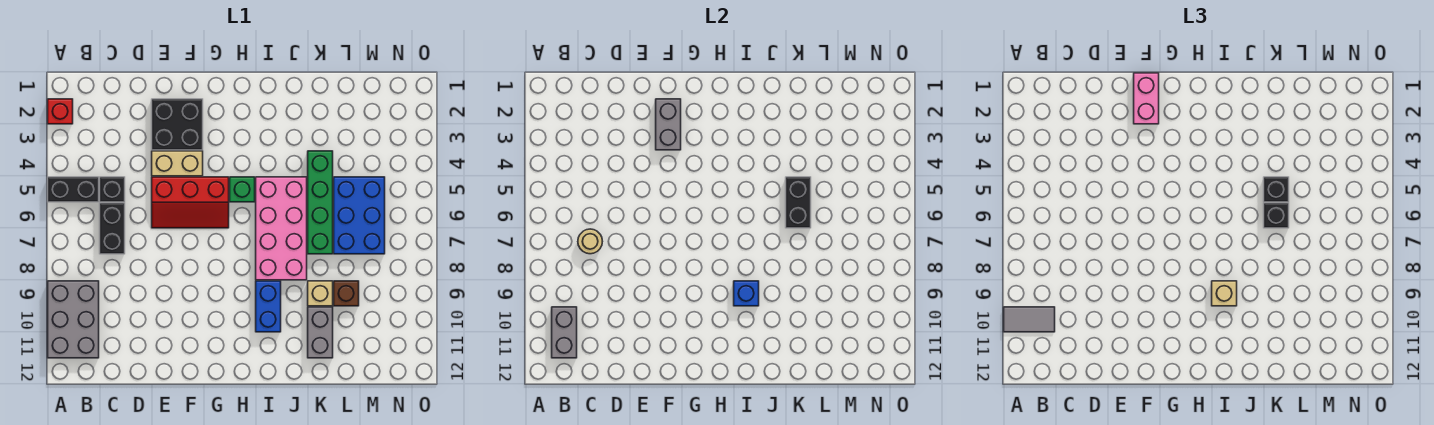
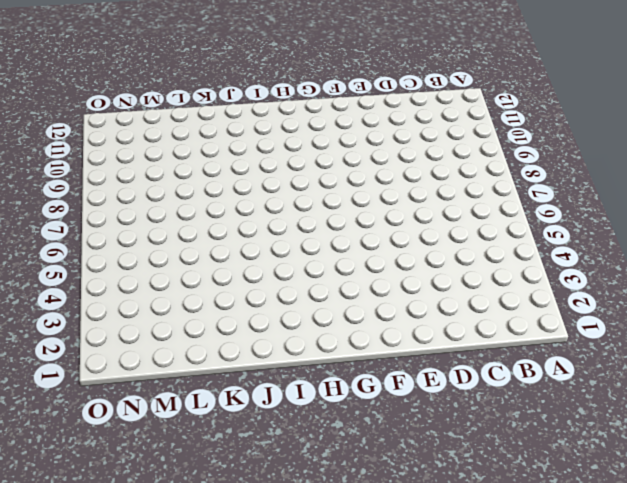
none -> red 1x1 brick [48,99,73,124]
none -> black 1x2 brick [48,177,99,202]
none -> grey 2x3 brick [48,281,99,358]

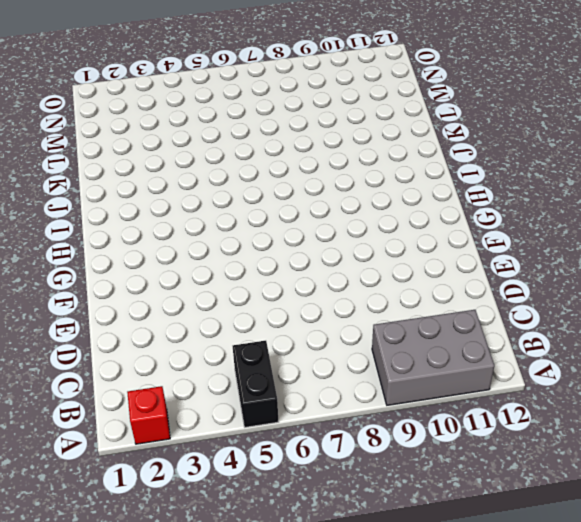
none -> black 1x1 brick [100,177,125,202]
none -> black 1x2 brick [100,203,125,254]
none -> black 2x2 brick [152,99,203,150]

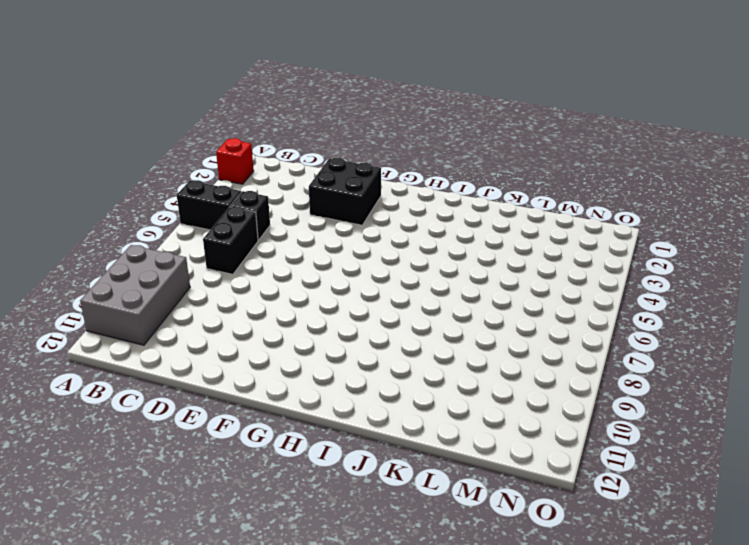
none -> tan 1x2 brick [152,151,203,176]
none -> red 2x3 slope [152,177,229,228]
none -> green 1x1 brick [230,177,255,202]

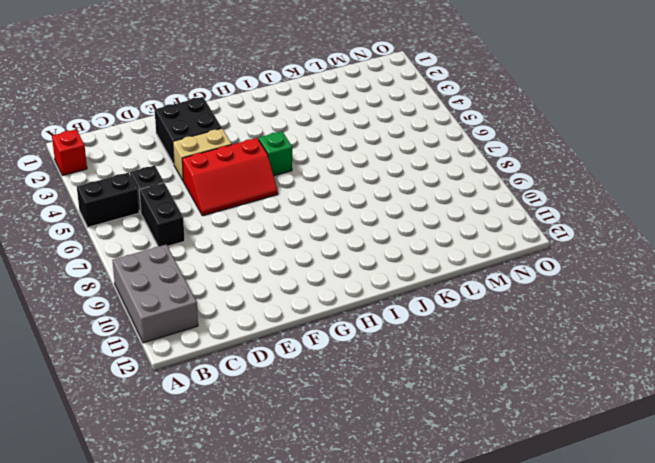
none -> pink 2x4 brick [256,177,307,280]
none -> blue 1x2 brick [256,281,281,332]
none -> green 1x4 brick [308,151,333,254]

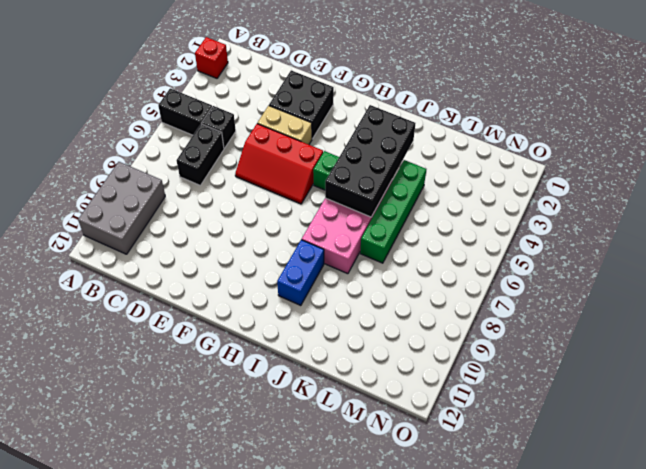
black 2x4 brick [325,105,415,217] -> none
none -> tan 1x1 brick [308,281,333,306]
none -> grey 1x2 brick [308,307,333,358]
none -> blue 2x3 brick [334,177,385,254]

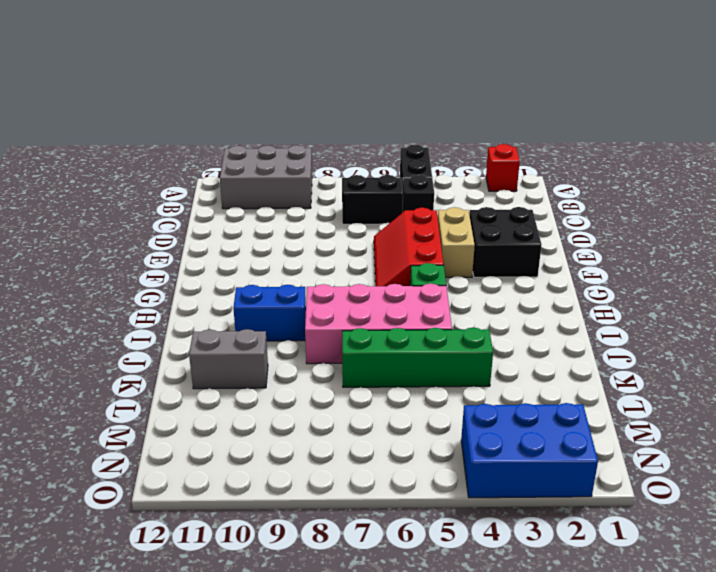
blue 2x3 brick [461,403,598,498] -> blue 2x3 brick moved to [334,177,385,254]
none -> tan 1x1 brick [308,281,333,306]
none -> brown 1x1 brick [334,281,359,306]
none -> grey 1x2 brick [552,307,577,358]

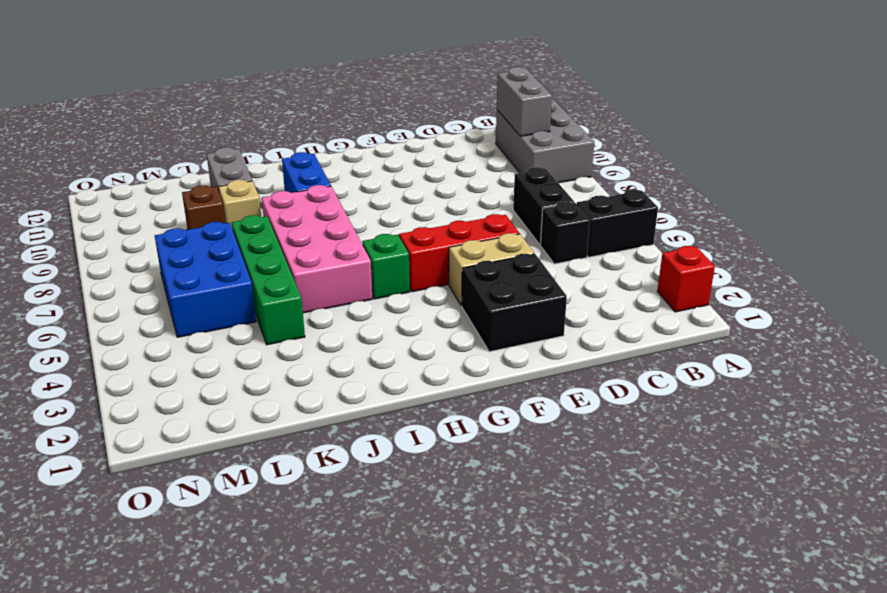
none -> tan 1x1 round brick [578,229,602,254]
none -> grey 1x2 brick [656,99,681,150]
none -> blue 1x1 brick [734,281,759,306]

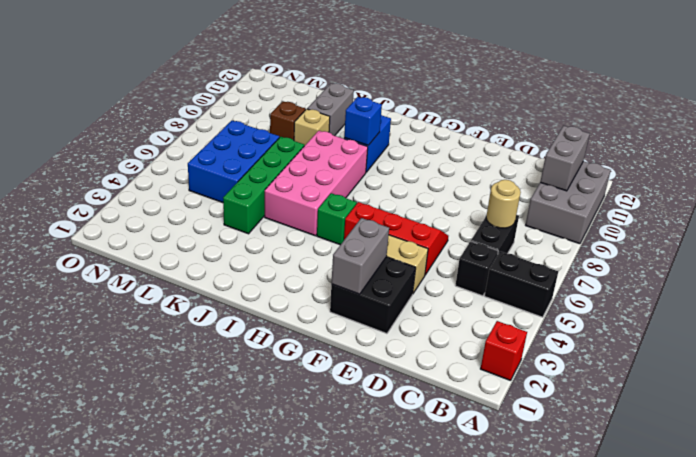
none -> black 1x2 brick [786,177,811,228]
none -> grey 1x2 tile [1004,307,1055,332]
none -> pink 1x2 brick [1134,73,1159,124]

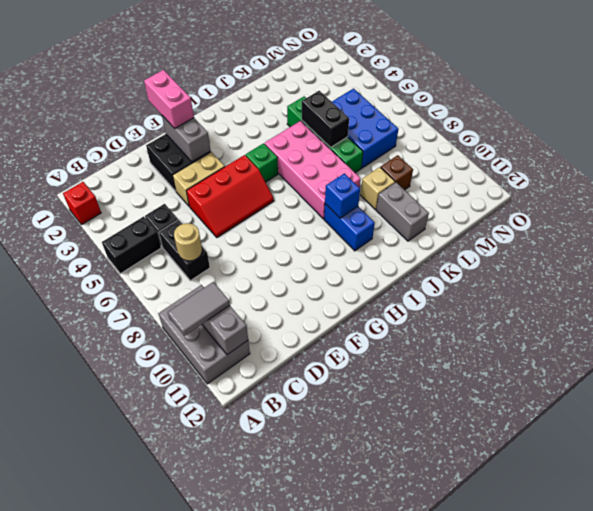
none -> tan 1x1 brick [1212,281,1237,306]
none -> black 1x1 brick [1264,177,1289,202]
none -> black 1x1 brick [1264,203,1289,228]

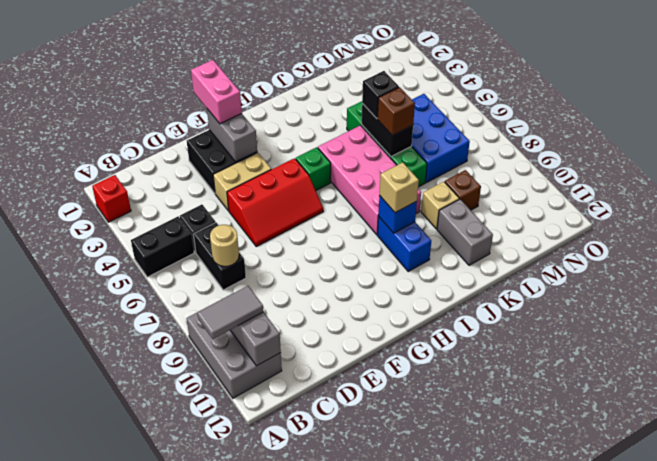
brown 1x1 brick [377,87,415,135] -> black 1x1 brick [1264,203,1289,228]

